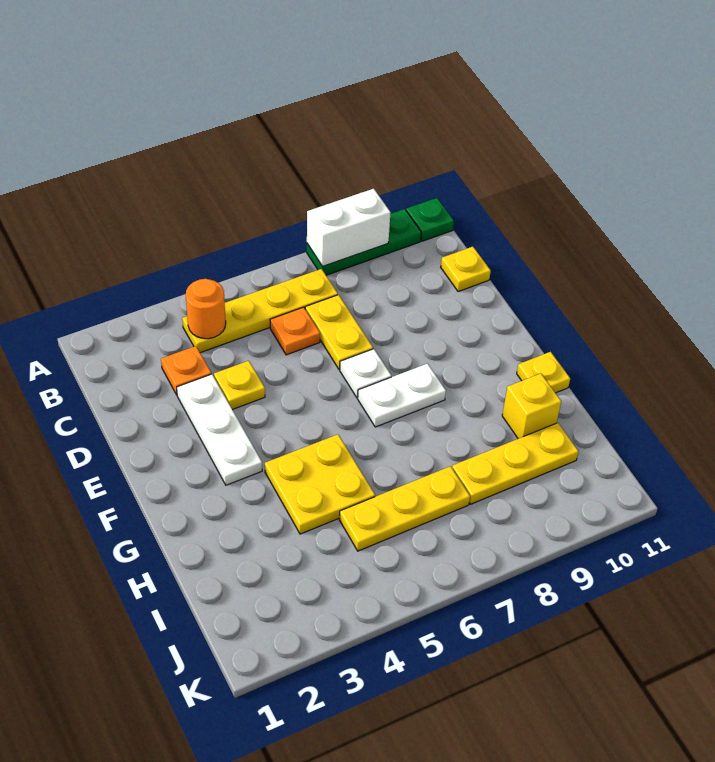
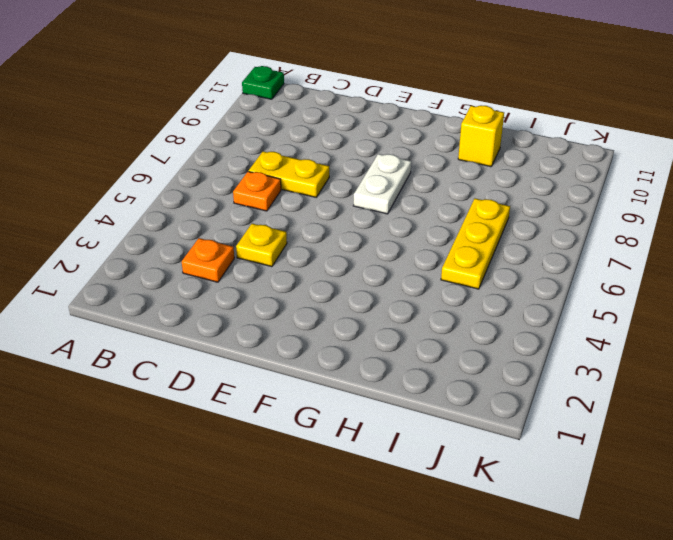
none -> green 1x3 plate [307,209,421,275]
none -> yellow 1x4 plate [182,269,338,353]
none -> yellow 1x1 plate [441,247,491,292]

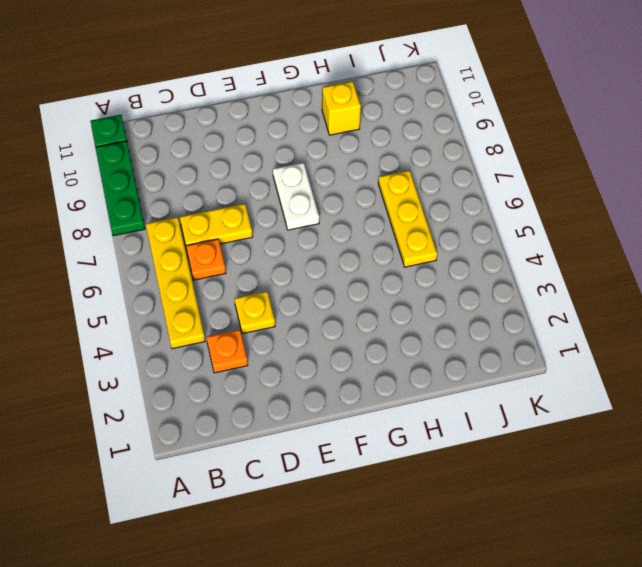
none -> yellow 1x1 plate [441,247,491,292]
none -> white 1x3 plate [177,374,262,485]
none -> white 1x1 plate [340,349,391,398]

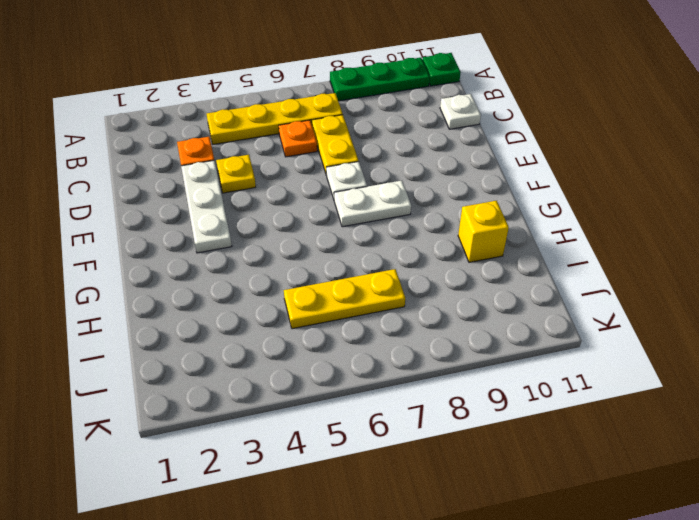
white 1x1 plate [440,94,481,129] -> yellow 1x1 plate [441,247,491,292]
none -> yellow 2x2 plate [265,434,375,534]
none -> yellow 1x1 plate [517,352,570,393]
none -> yellow 1x3 plate [452,423,578,504]

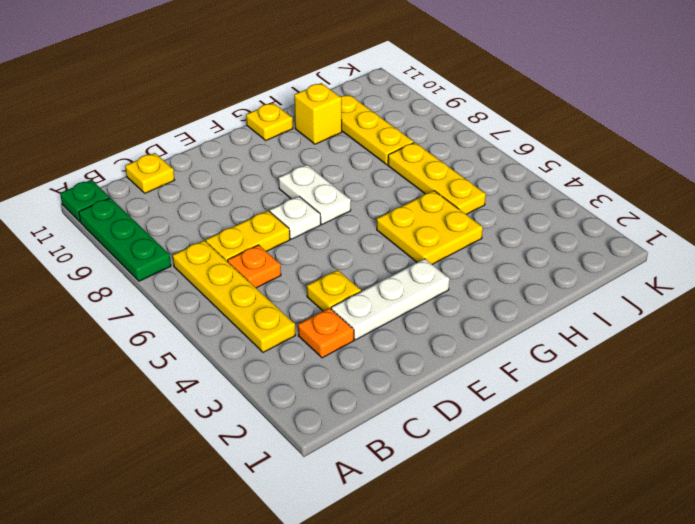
none -> white 1x2 brick [307,189,391,266]
none -> orange 1x1 round brick [186,279,226,339]

